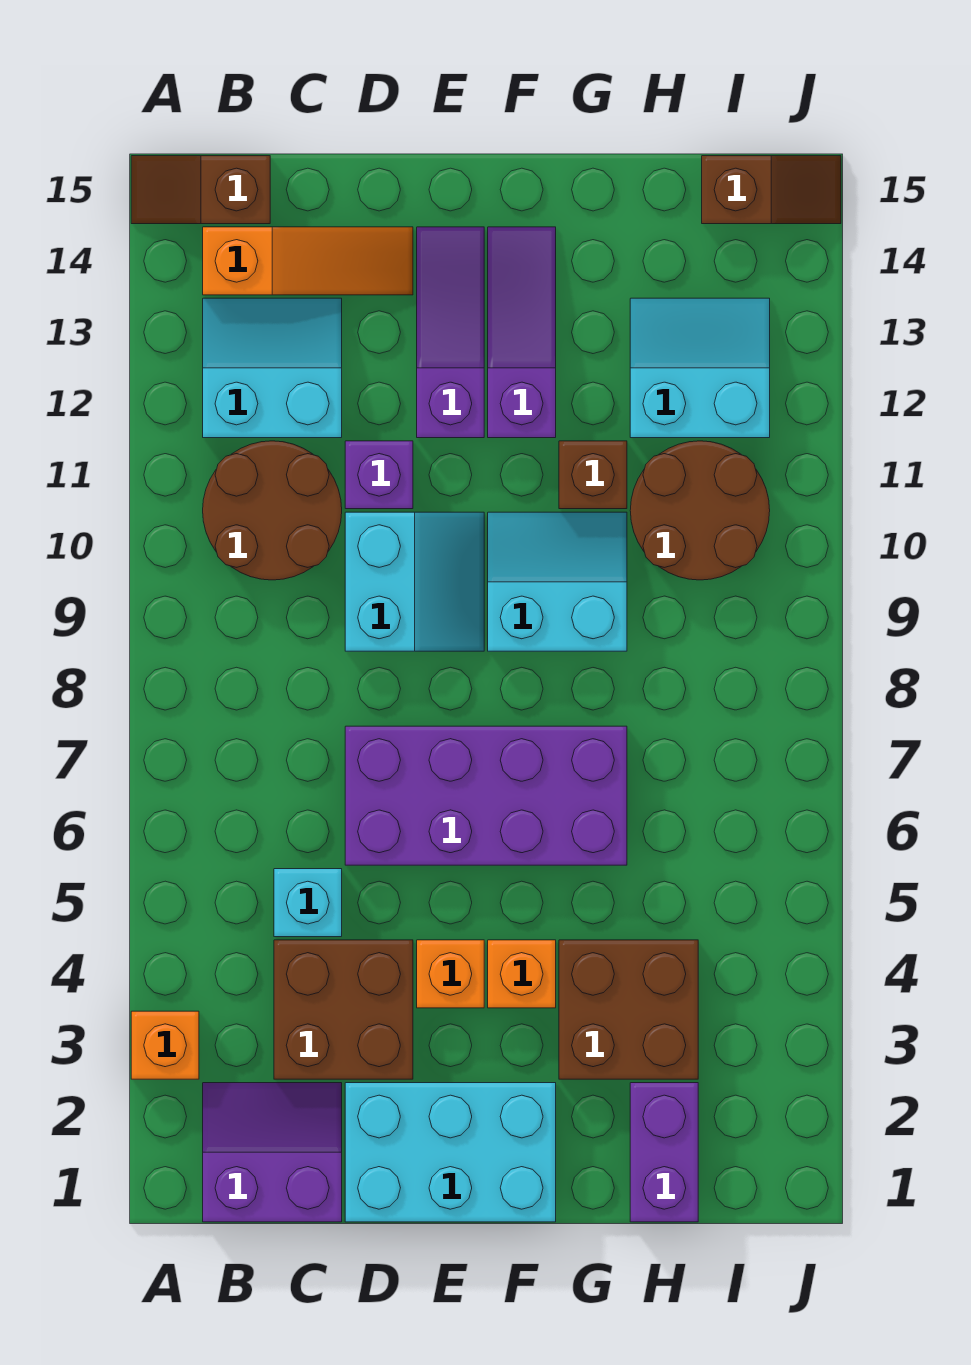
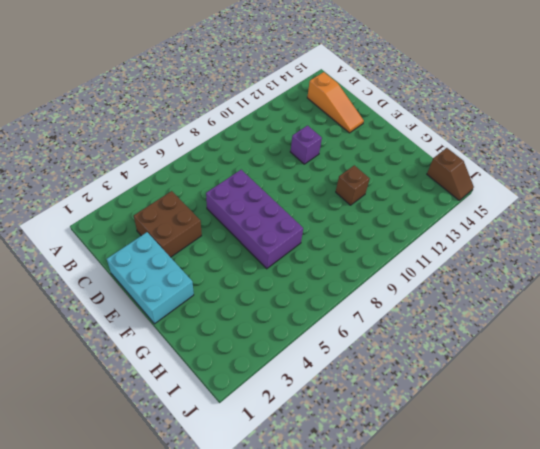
none -> orange 1x1 brick [131,1011,199,1079]
none -> brown 1x2 slope [131,156,270,224]
none -> purple 2x2 slope [203,1083,342,1222]

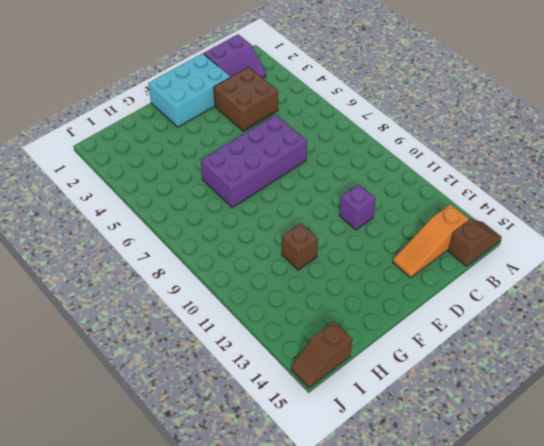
none -> orange 1x1 brick [131,1011,199,1079]
none -> brown 2x2 round brick [203,441,342,580]
none -> cyan 2x2 slope [203,298,342,438]

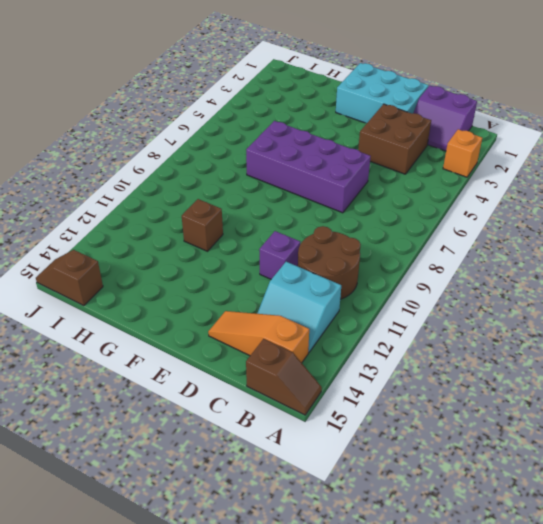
none -> cyan 1x1 brick [274,869,342,937]
none -> cyan 2x2 slope [345,512,484,651]
none -> orange 1x1 brick [417,940,484,1008]

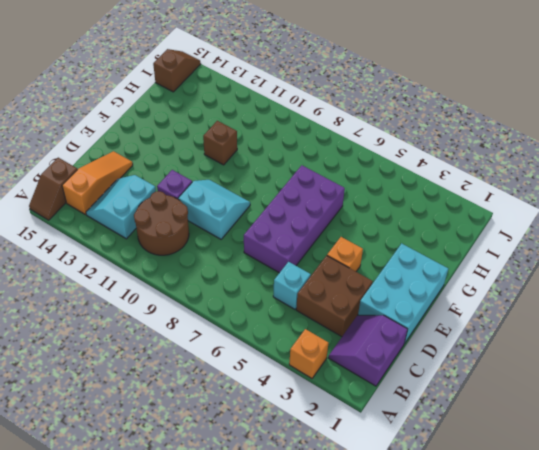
none -> purple 1x3 slope [417,227,484,438]
none -> orange 1x1 brick [488,940,556,1008]
none -> cyan 2x2 slope [488,512,627,651]

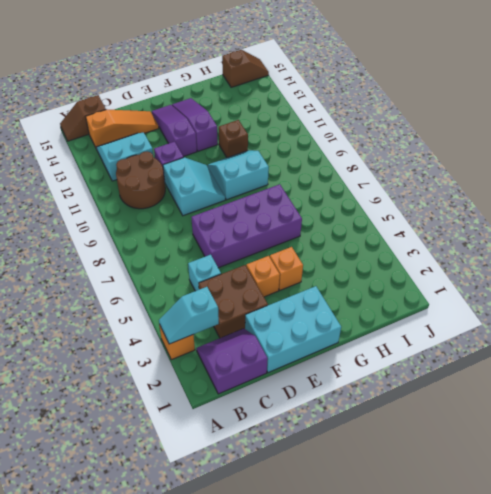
cyan 1x2 slope [159,287,219,344] -> none
none -> brown 2x2 brick [559,940,698,1079]
none -> purple 1x2 brick [630,1083,698,1222]
none -> brown 2x2 round brick [630,441,770,580]

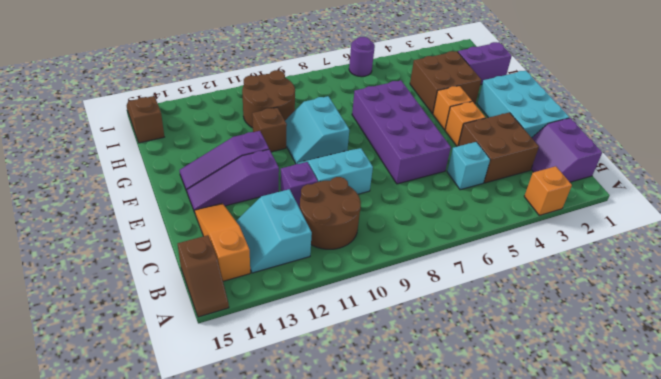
purple 1x1 round brick [349,37,375,77] -> none
none -> cyan 2x2 slope [630,298,770,438]

